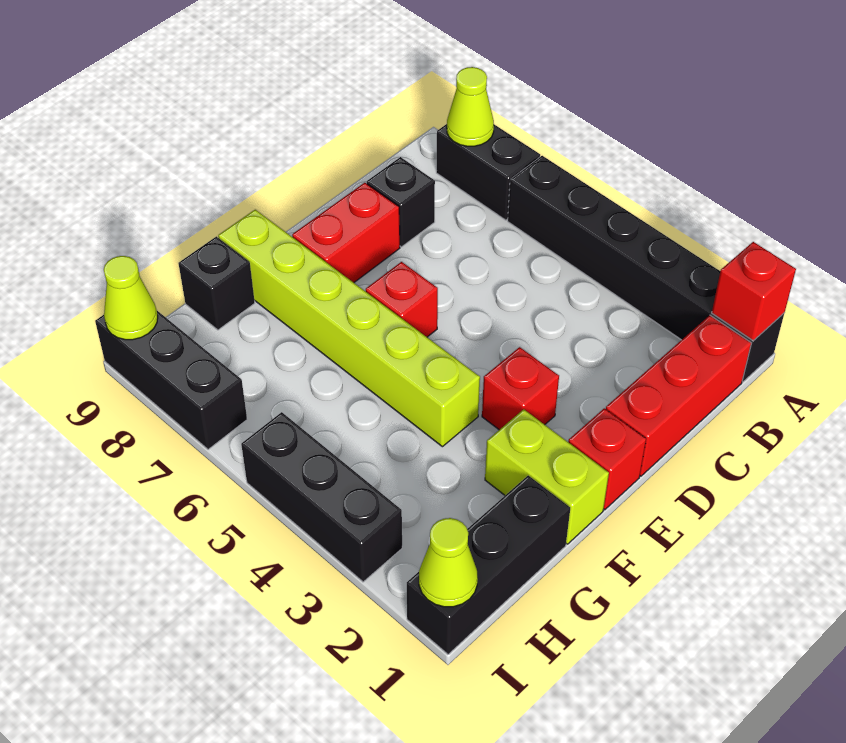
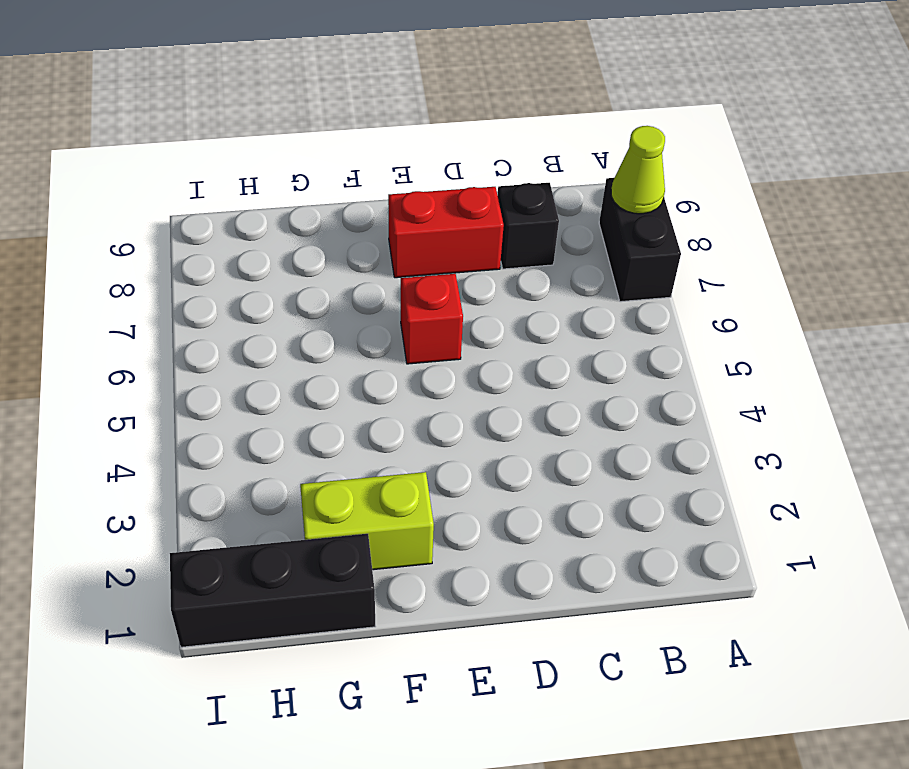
lime 1x2 brick [300,472,434,570] -> lime 1x2 brick turned to [485,409,609,544]
none -> black 1x6 brick [508,156,784,382]
none -> red 1x3 brick [606,315,751,476]
none -> red 1x1 brick [568,408,646,510]

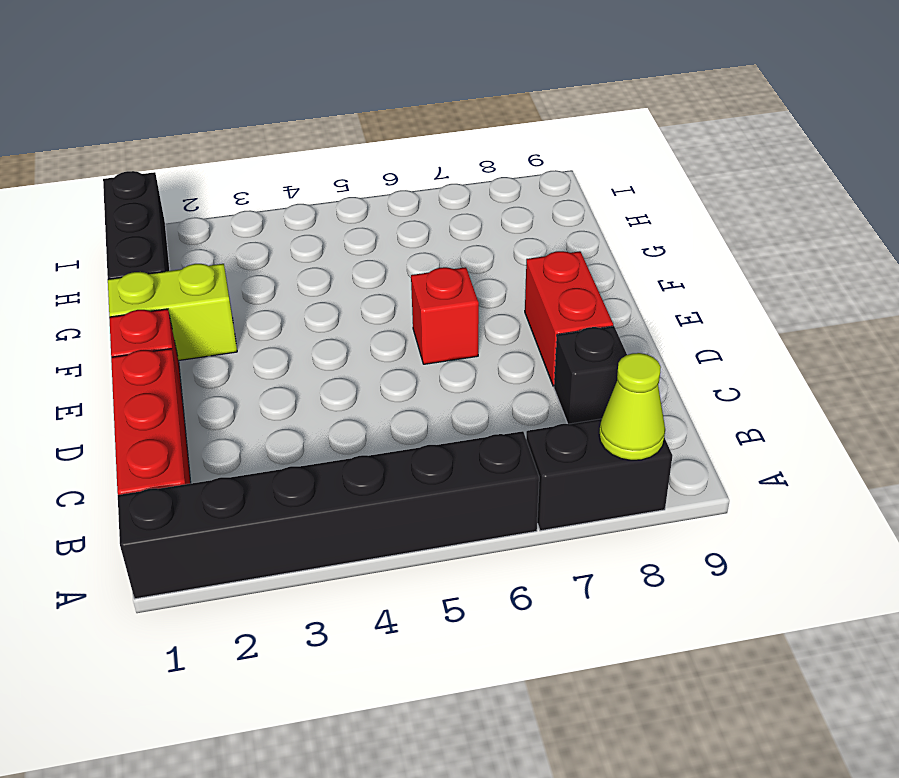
none -> red 1x1 brick [482,347,559,430]
none -> lime 1x6 brick [218,210,480,447]
none -> black 1x1 brick [178,236,255,330]

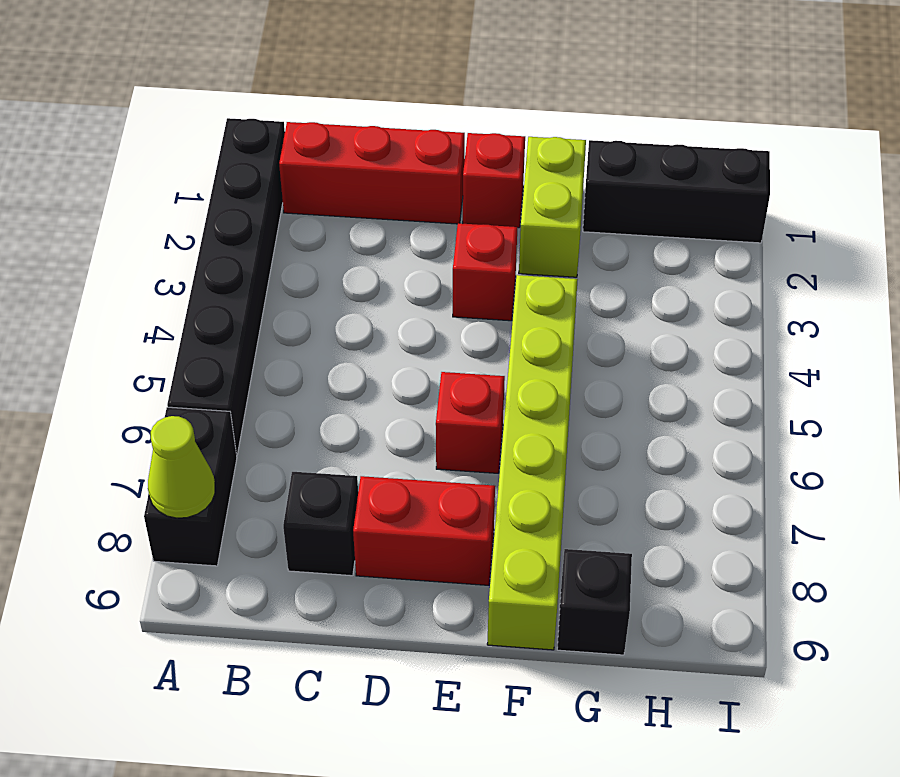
none -> black 1x3 brick [241,412,402,582]
none -> black 1x3 brick [95,311,247,449]
none -> red 1x1 brick [712,242,796,341]

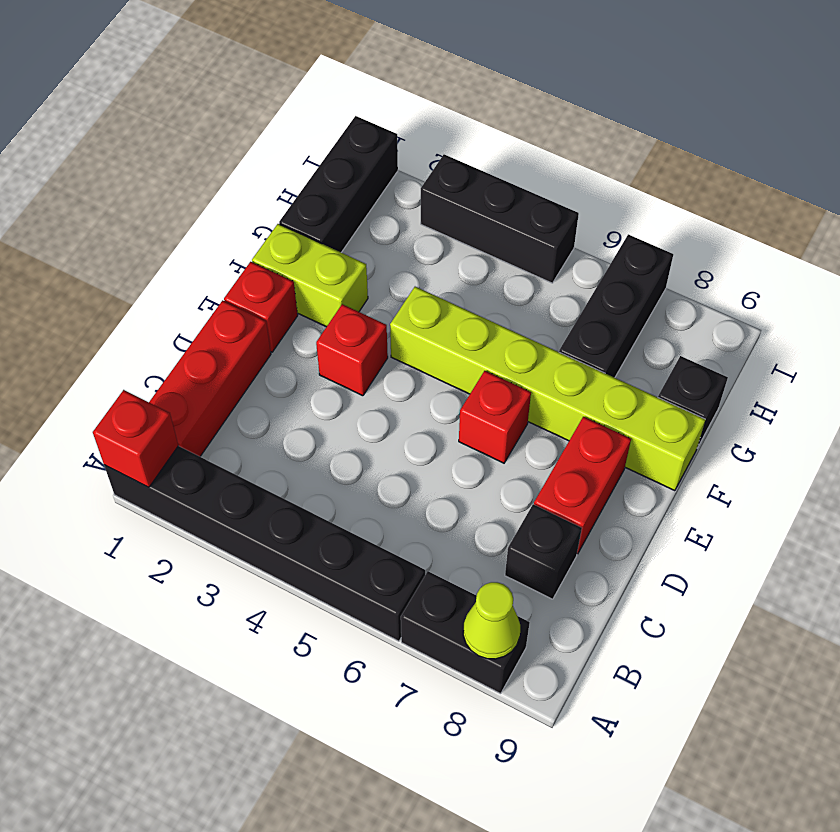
black 1x3 brick [559,234,673,378] -> black 1x3 brick turned to [95,311,247,449]
none -> lime 1x1 cone [419,518,478,607]
none -> lime 1x1 cone [104,256,158,340]

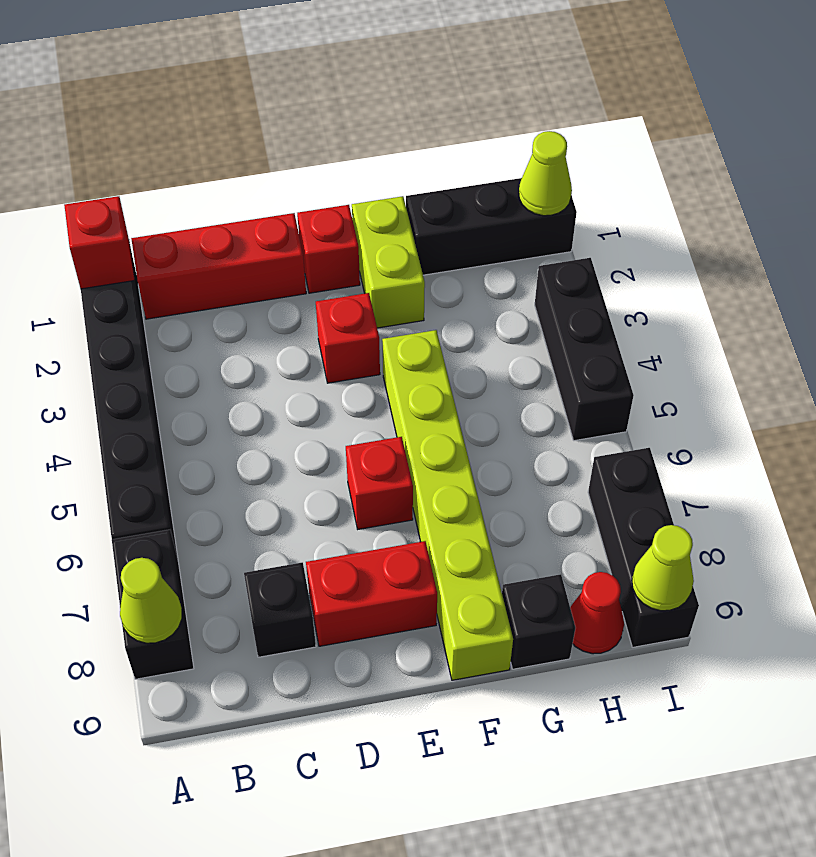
red 1x1 cone [570,572,624,654] -> none

